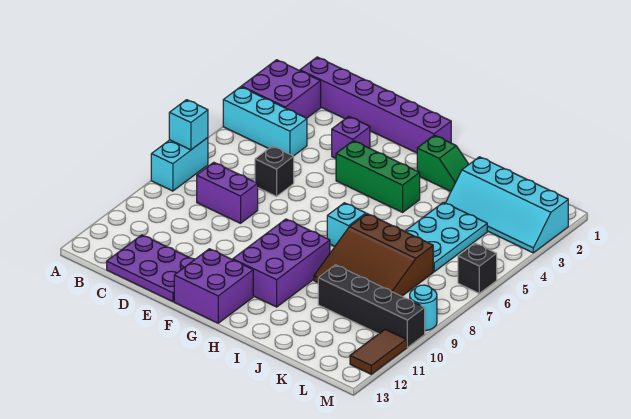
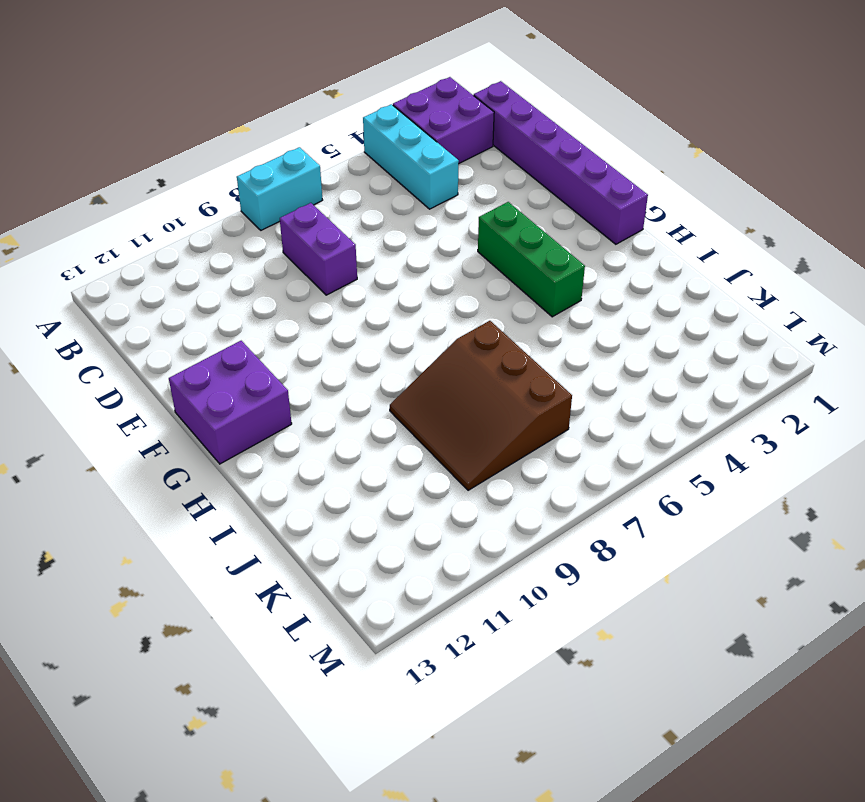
none -> purple 2x3 plate [107,235,195,302]
none -> black 1x1 brick [255,146,294,196]
none -> purple 1x1 brick [332,116,370,158]

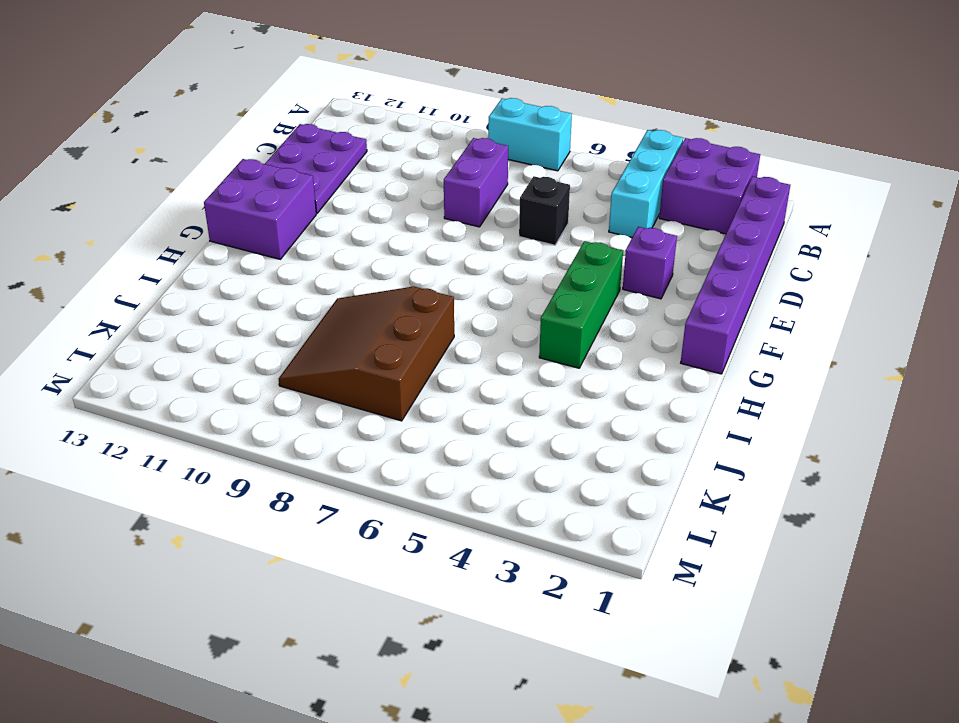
none -> purple 2x3 brick [233,219,330,307]
none -> green 1x2 slope [417,135,469,191]
none -> cyan 1x1 brick [327,203,366,247]

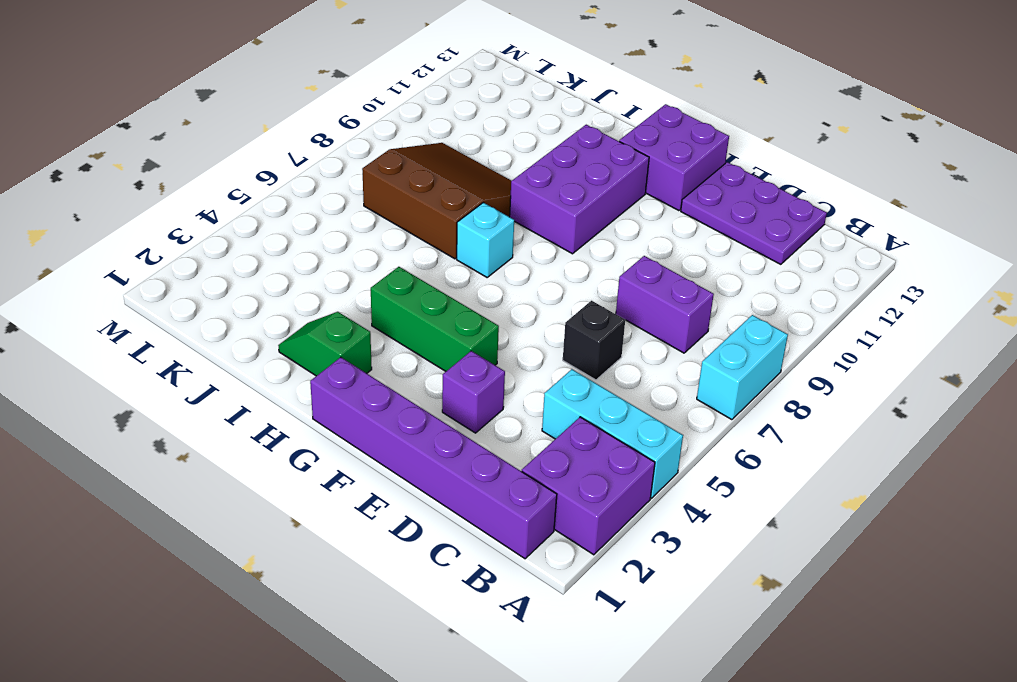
none -> cyan 2x4 slope [446,157,568,253]
none -> cyan 2x3 plate [405,202,487,272]
none -> black 1x4 brick [318,265,425,347]

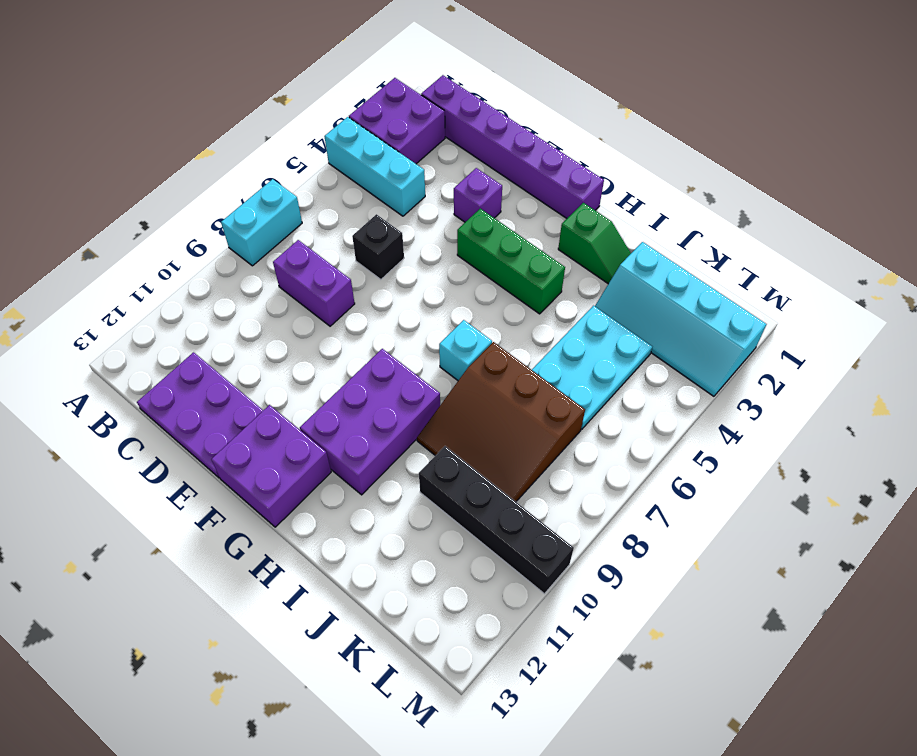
none -> black 1x1 brick [458,243,497,293]
none -> cyan 1x1 round brick [410,285,437,331]
none -> brown 1x2 tile [350,329,407,374]

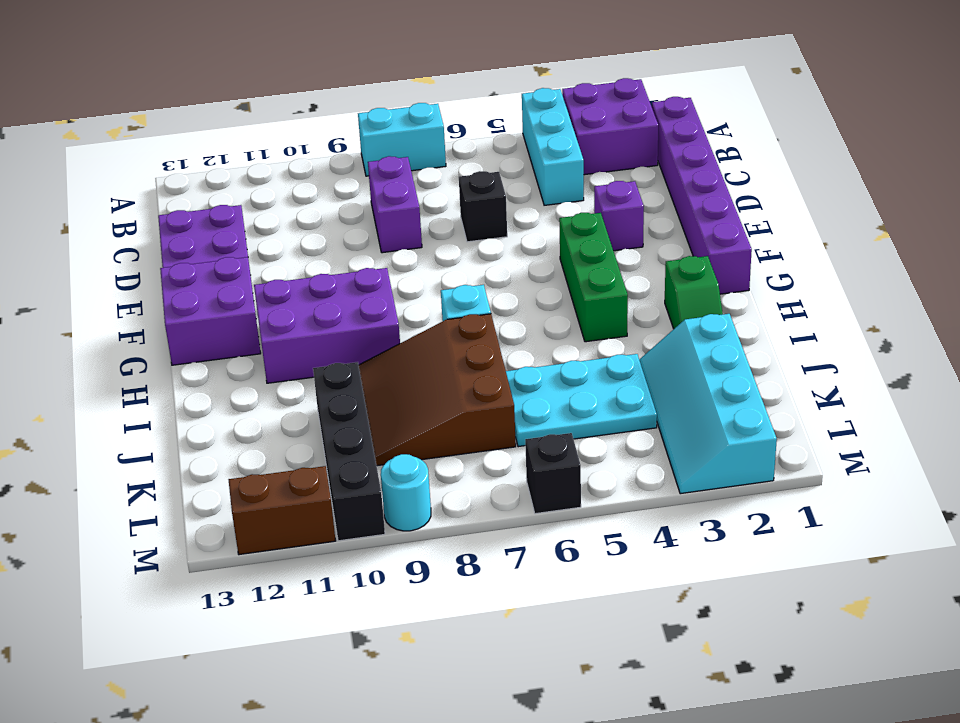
brown 1x2 brick [228,466,336,555] -> brown 1x2 tile [350,329,407,374]
none -> cyan 1x1 brick [169,100,208,150]

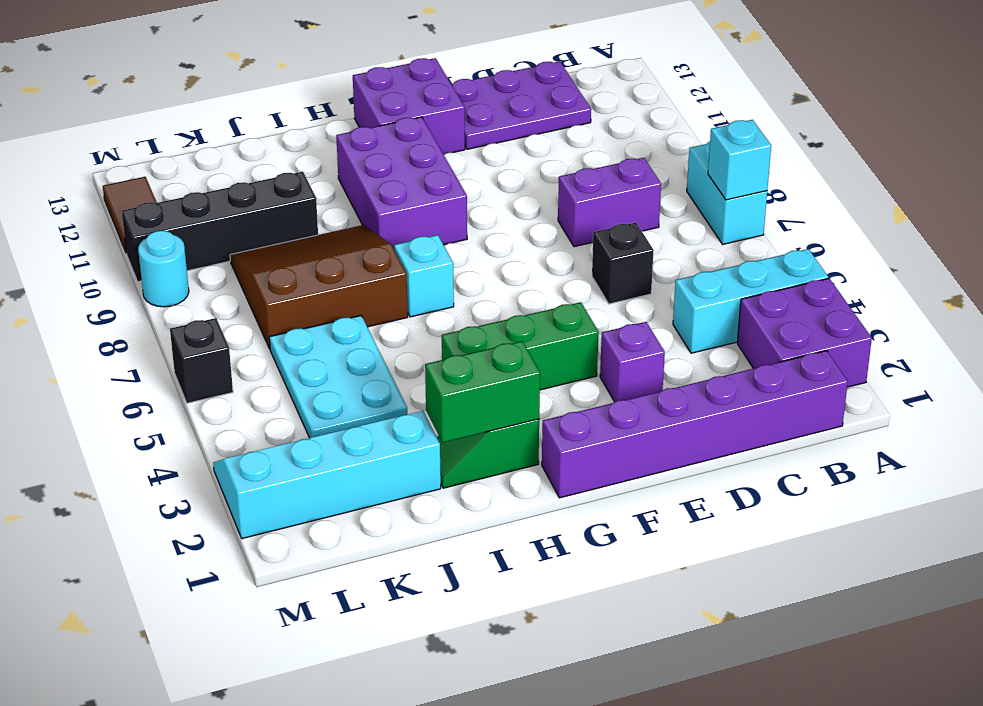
green 1x2 brick [425,341,540,443] -> none

